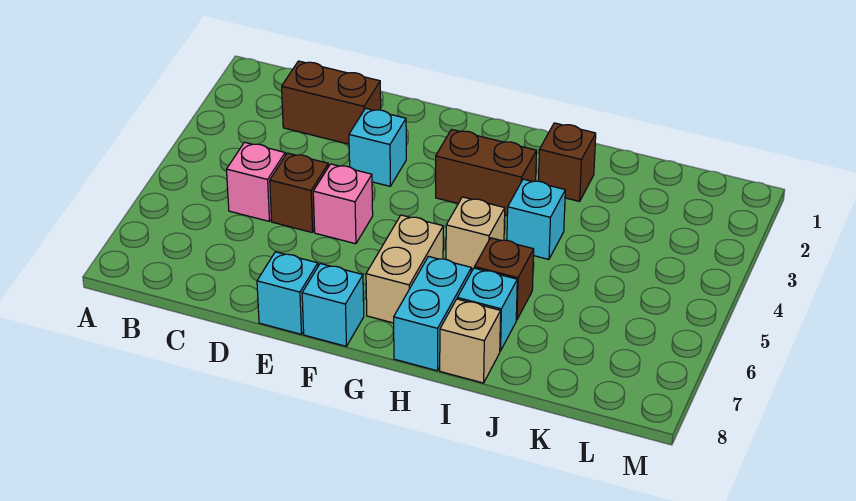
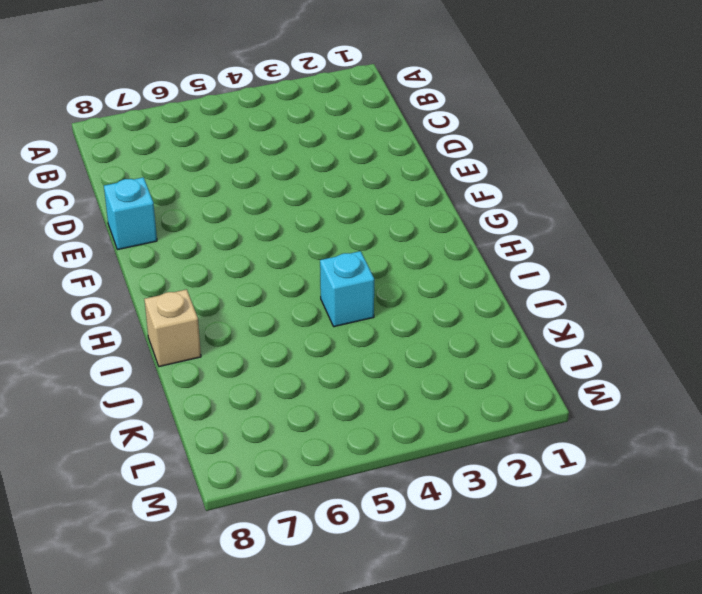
none -> brown 1x2 brick [282,61,381,144]
none -> pink 1x1 brick [226,142,285,221]
none -> brown 1x1 brick [270,153,328,233]

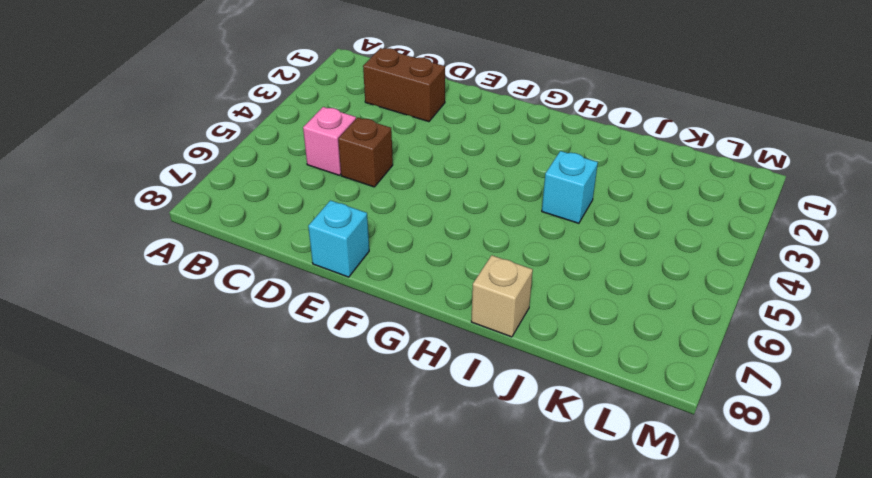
none -> cyan 1x1 brick [349,108,406,186]
none -> pink 1x1 brick [313,164,373,244]
none -> cyan 1x1 brick [302,264,364,346]

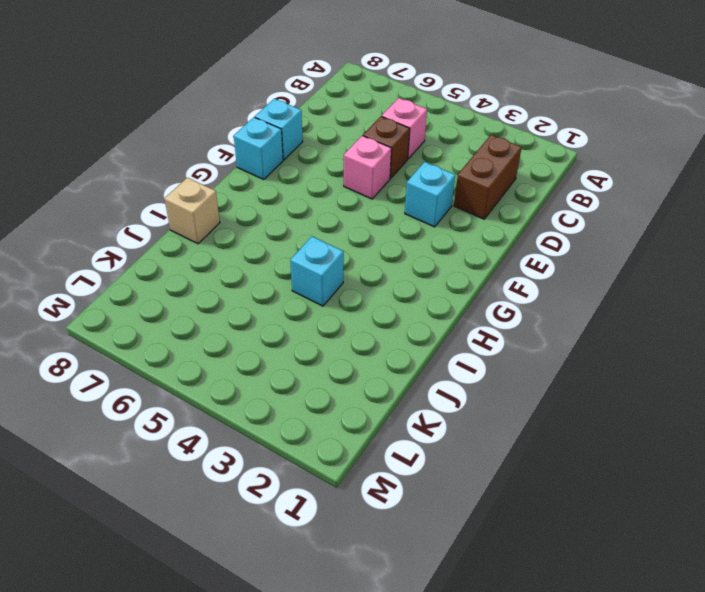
none -> brown 1x2 brick [436,129,537,216]
none -> tan 1x2 brick [366,215,443,323]
none -> tan 1x1 brick [446,197,505,272]

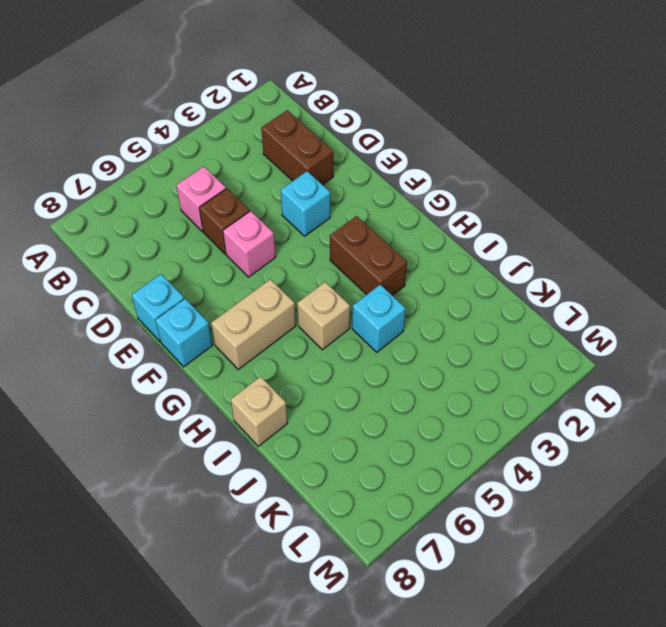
none -> cyan 1x2 brick [394,256,472,371]
none -> brown 1x1 brick [538,123,596,201]
none -> brown 1x1 brick [475,238,534,320]

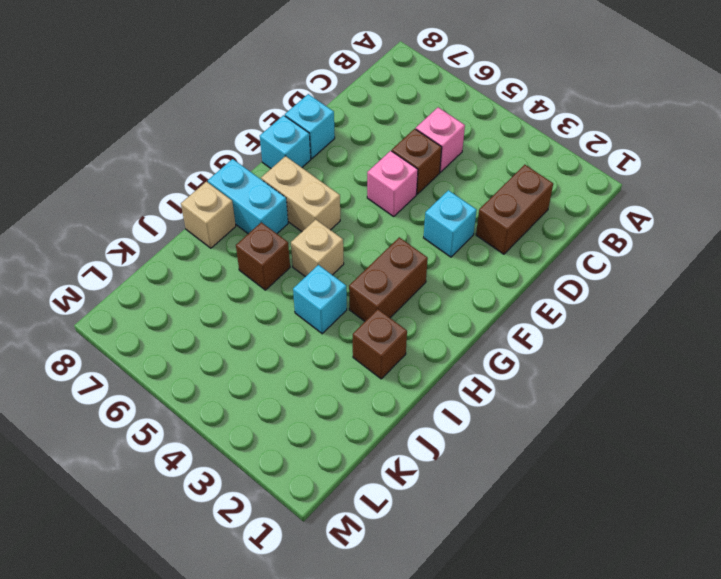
none -> cyan 1x1 brick [457,268,517,351]

